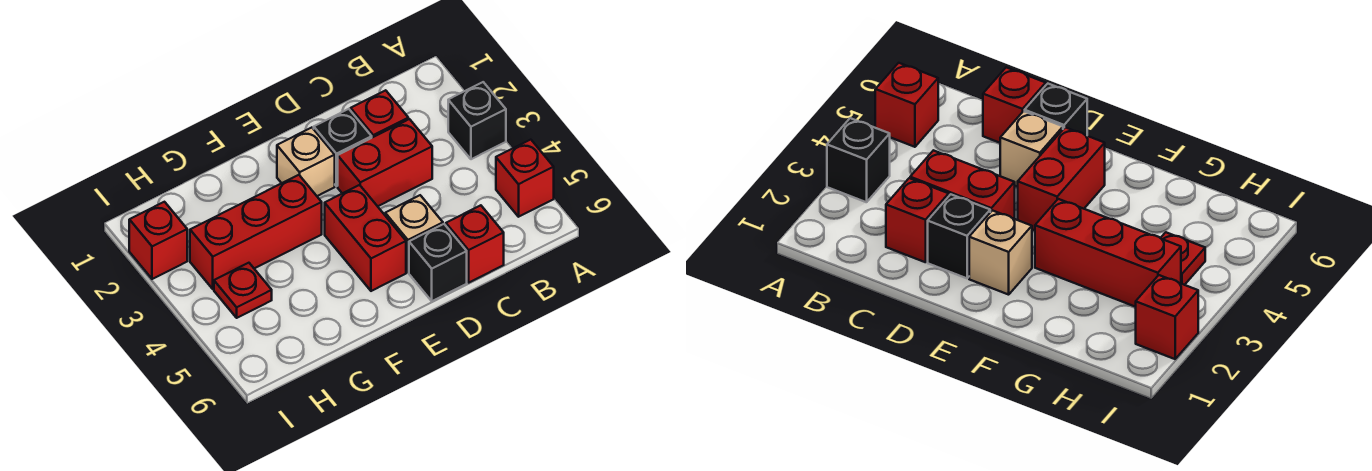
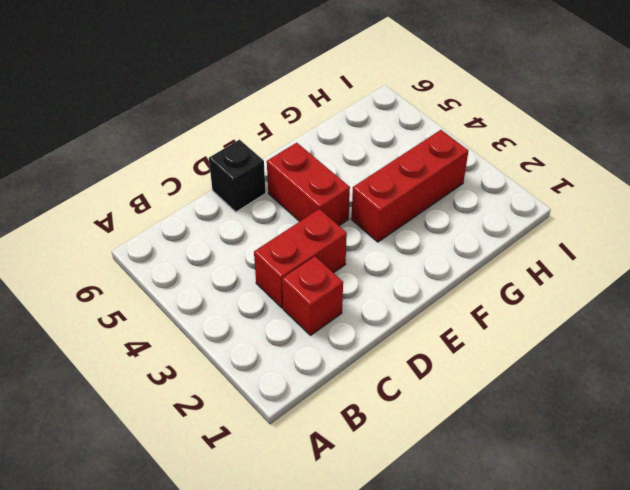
none -> black 1x1 brick [448,82,506,159]
none -> red 1x1 brick [496,140,554,217]
none -> red 1x1 brick [446,205,504,282]

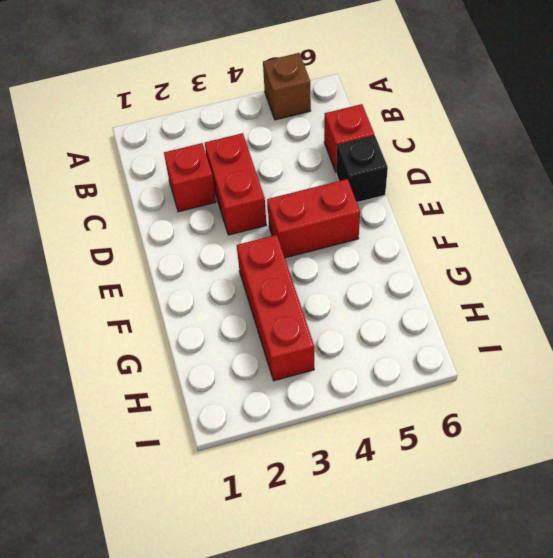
brown 1x1 brick [263,53,311,120] -> red 1x1 brick [496,140,554,217]
none -> black 1x1 brick [448,82,506,159]
none -> black 1x1 brick [314,109,372,186]
none -> tan 1x1 brick [385,195,443,272]

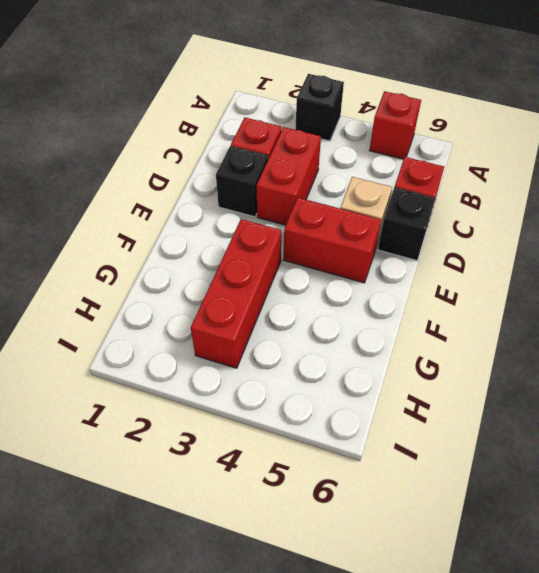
none -> tan 1x1 brick [277,128,335,196]
none -> red 1x1 plate [214,263,272,318]
none -> red 1x1 brick [129,202,187,279]

